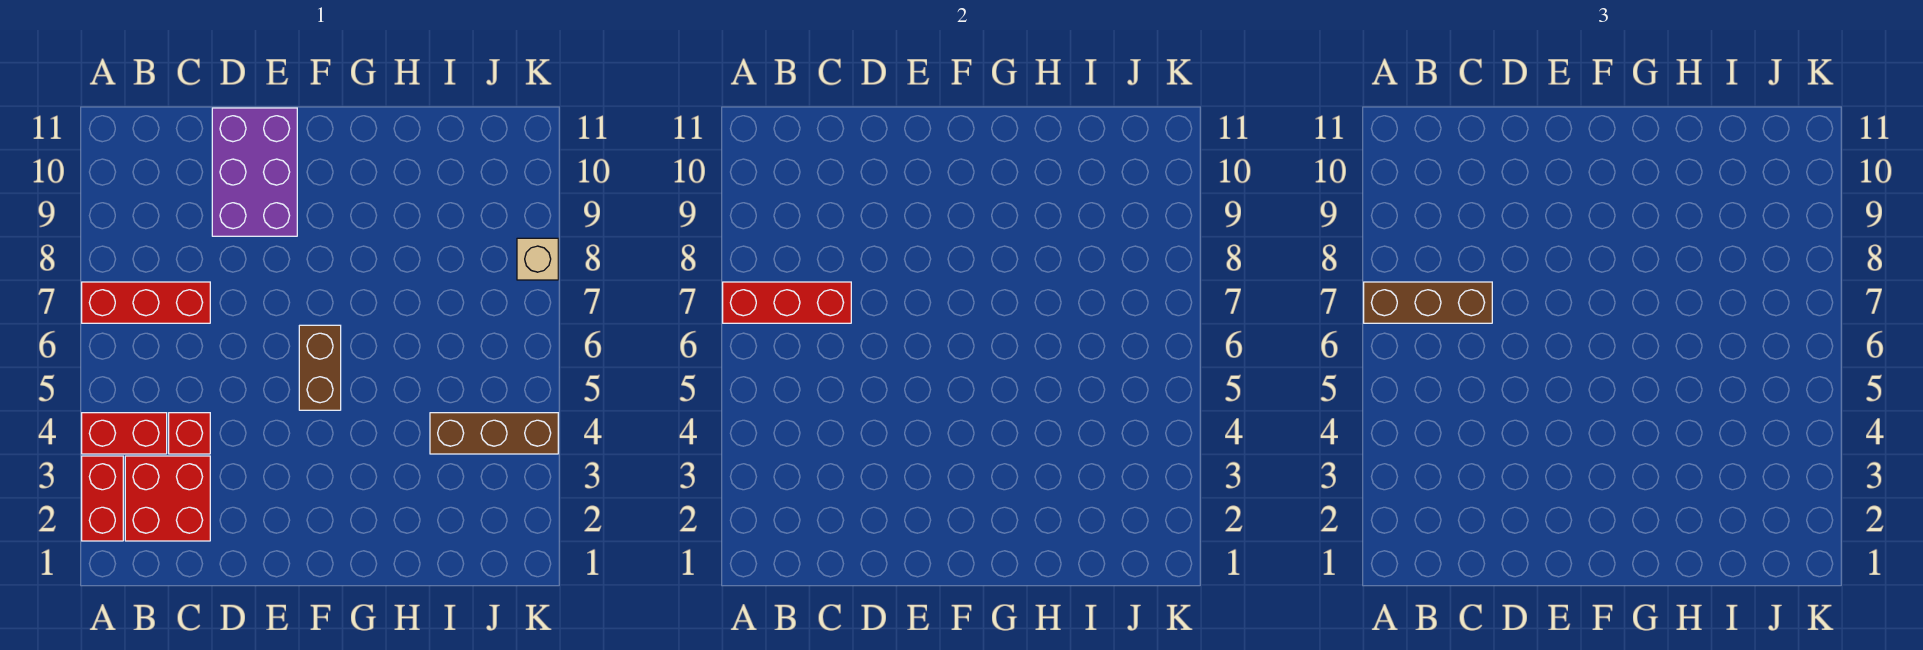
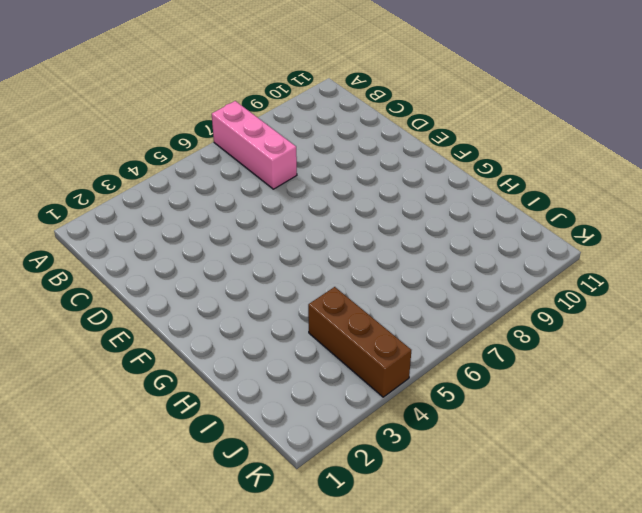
pink 1x3 brick [212,101,297,189] -> red 1x3 brick [82,282,210,323]
none -> red 1x2 brick [82,456,123,541]
none -> red 1x2 brick [82,413,167,454]

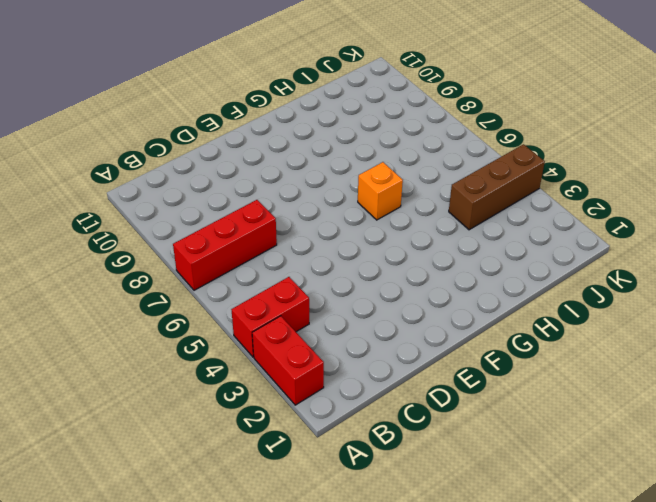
orange 1x1 brick [358,162,403,220] -> none
none -> red 2x2 brick [125,456,210,541]
none -> red 1x1 brick [169,413,210,454]

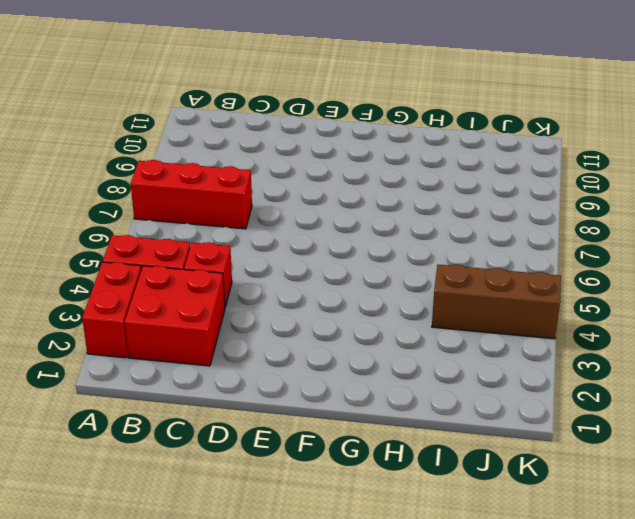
none -> purple 2x3 brick [212,108,297,236]
none -> brown 1x2 brick [299,325,341,410]

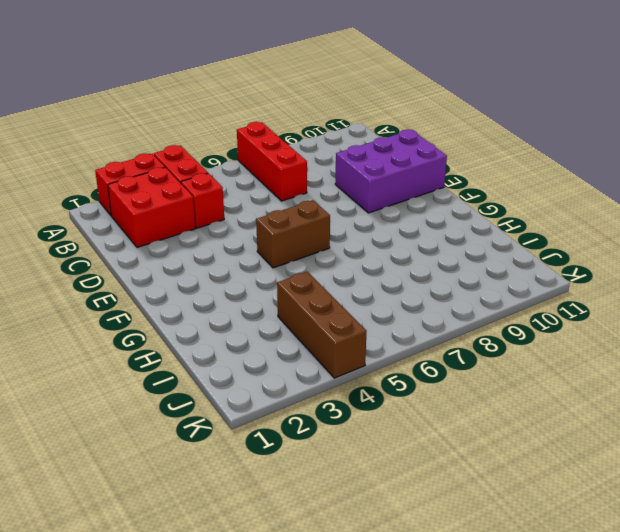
none -> tan 1x1 brick [517,238,558,280]
none -> red 1x3 brick [723,282,851,323]

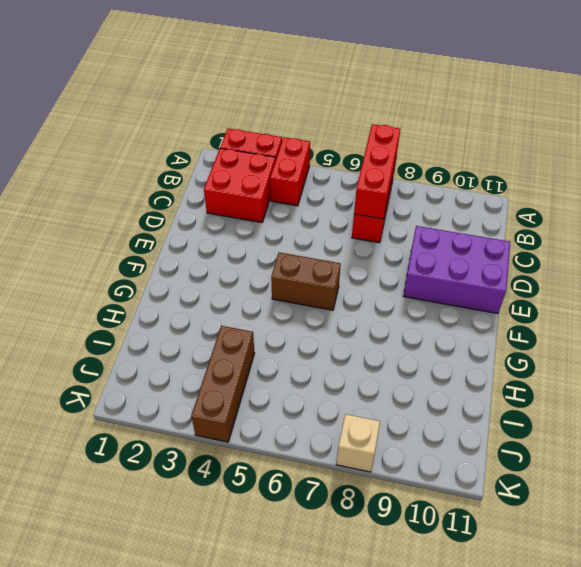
none -> red 1x1 brick [169,413,210,454]
none -> brown 1x3 brick [1364,282,1492,323]

